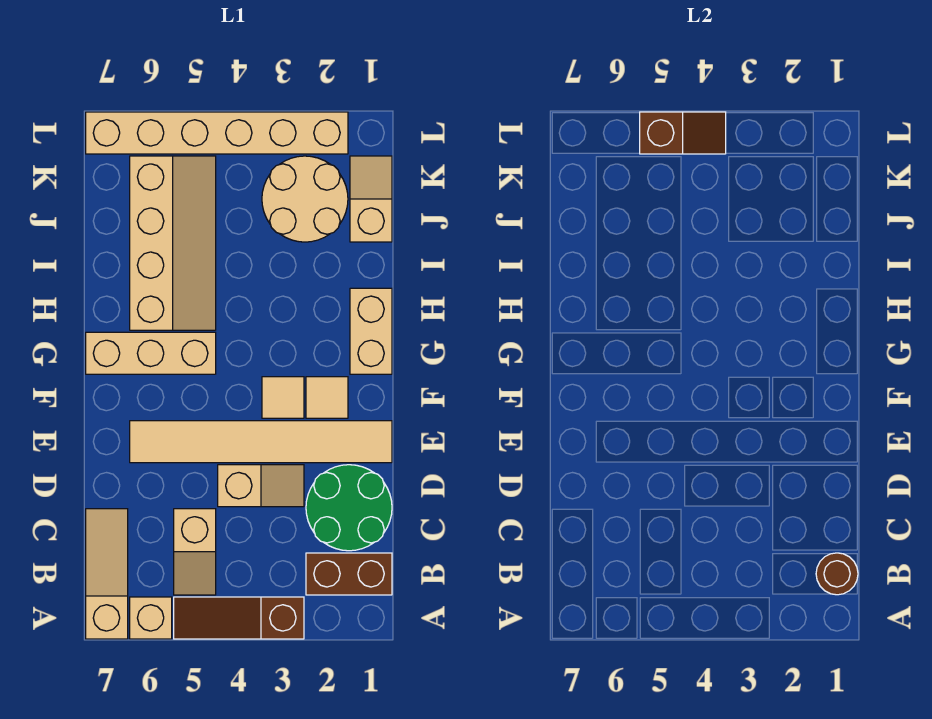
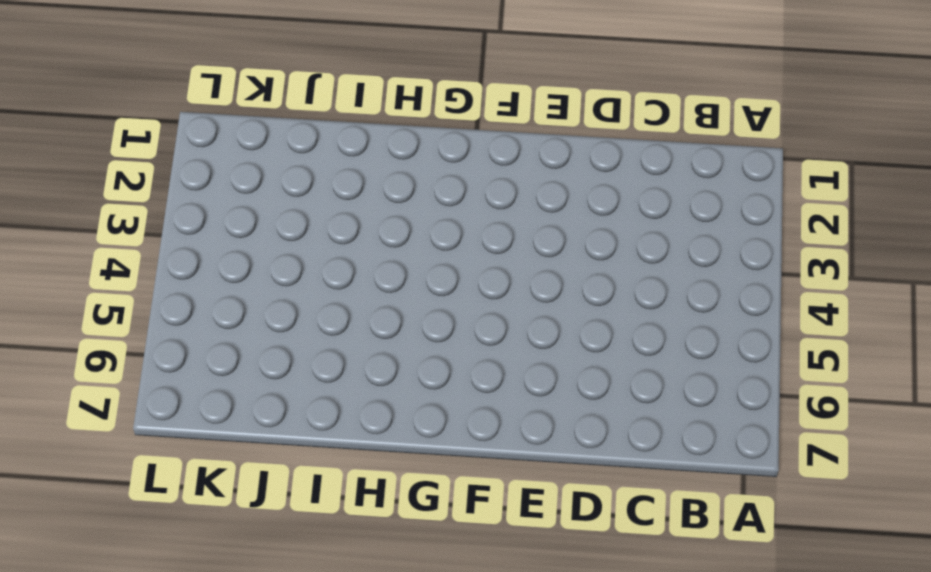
none -> brown 1x3 slope [174,597,304,639]
none -> tan 1x1 brick [130,597,172,639]
none -> tan 1x3 slope [86,509,128,639]

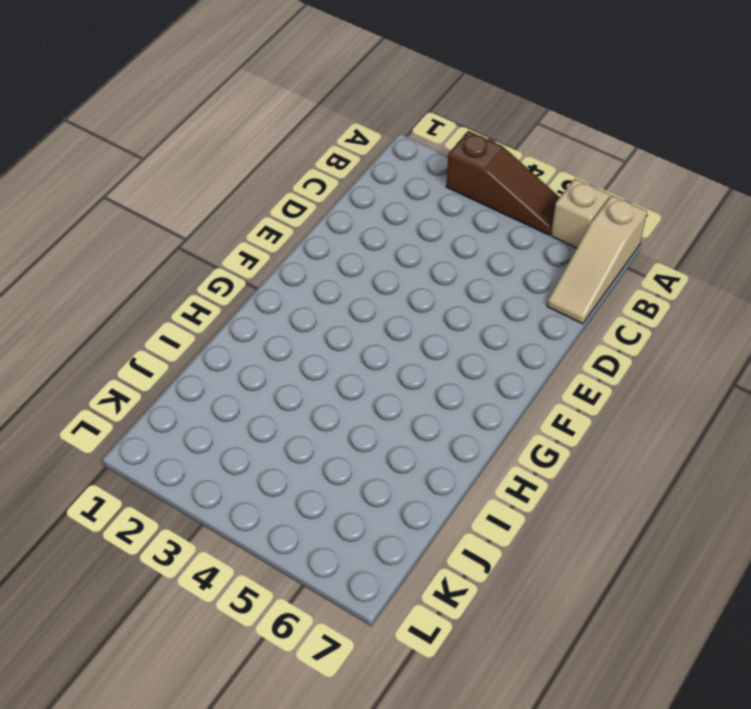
none -> brown 1x2 brick [306,553,392,595]
none -> tan 1x2 slope [174,509,216,595]
none -> green 2x2 round brick [306,465,392,551]

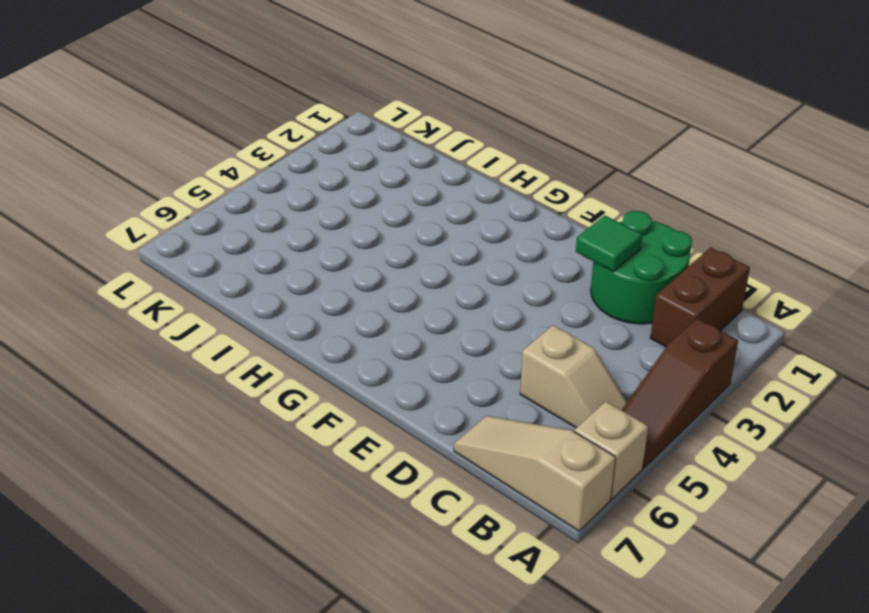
green 1x1 tile [576,215,642,271] -> none
none -> tan 1x2 slope [218,465,304,507]
none -> tan 1x6 tile [130,421,392,463]
none -> tan 1x1 tile [306,377,348,418]

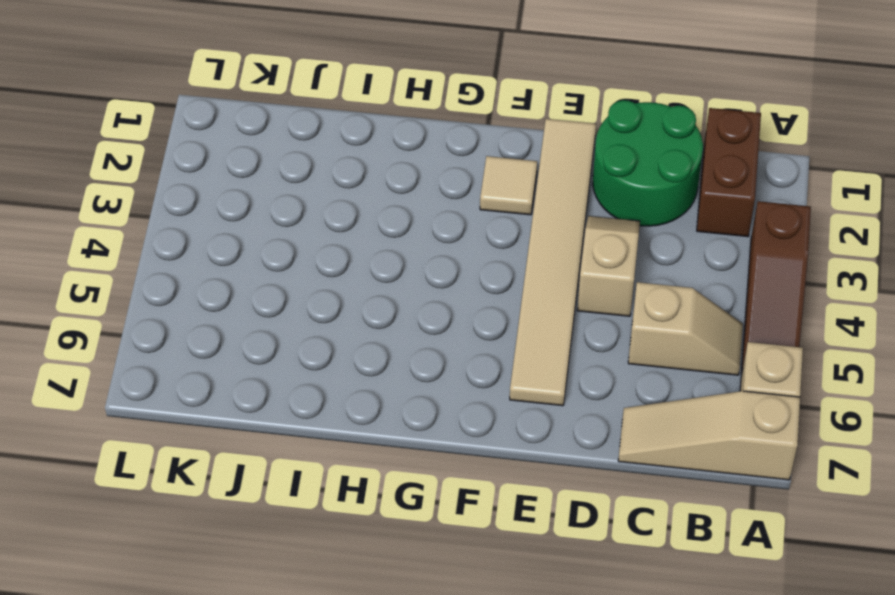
none -> tan 1x1 tile [262,377,304,418]
none -> tan 1x2 brick [350,288,392,374]
none -> tan 1x3 brick [86,332,216,374]

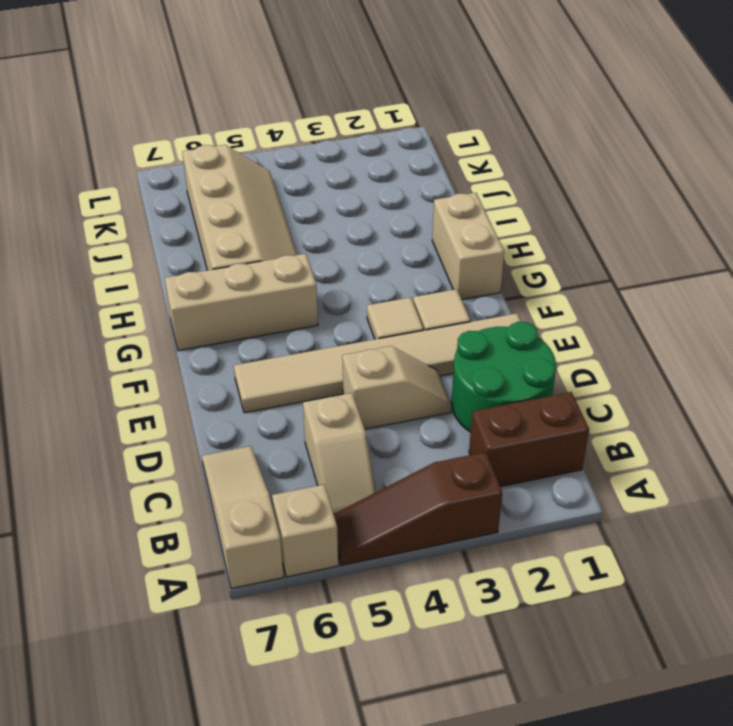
none -> tan 1x2 slope [350,156,392,242]
none -> tan 2x2 round brick [262,156,348,242]
none -> tan 1x6 brick [86,112,348,154]

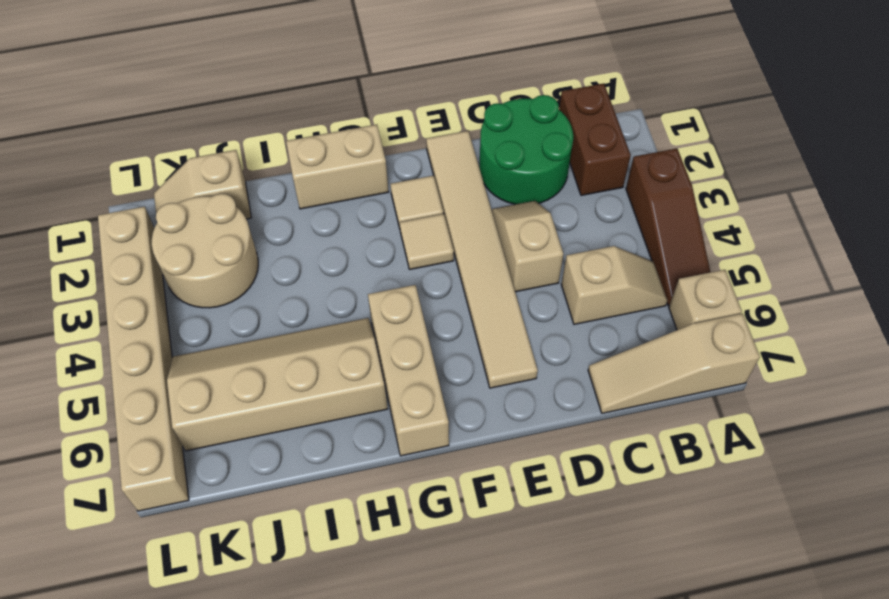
none -> brown 1x1 round brick [816,553,858,595]
none -> brown 1x2 slope [640,112,726,154]

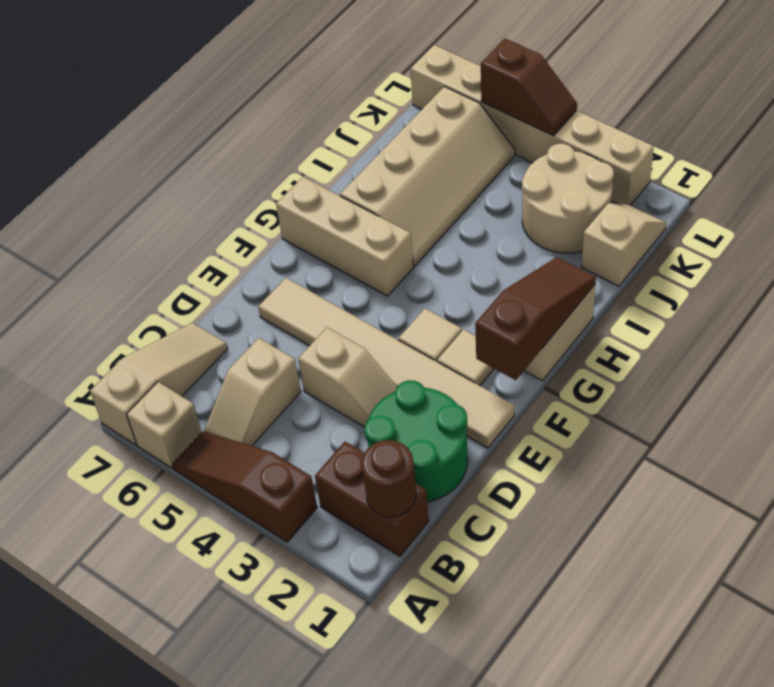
brown 1x3 slope [475,257,596,380] -> none

